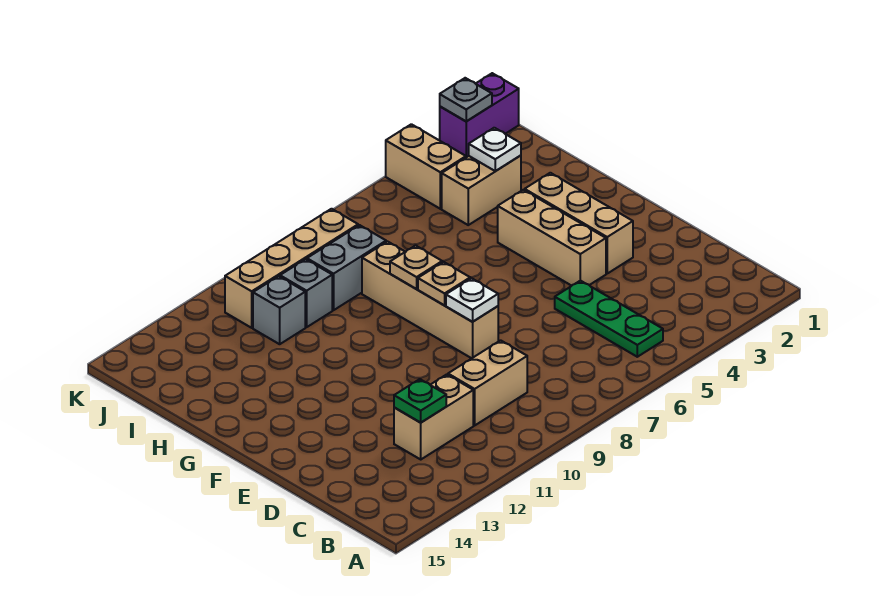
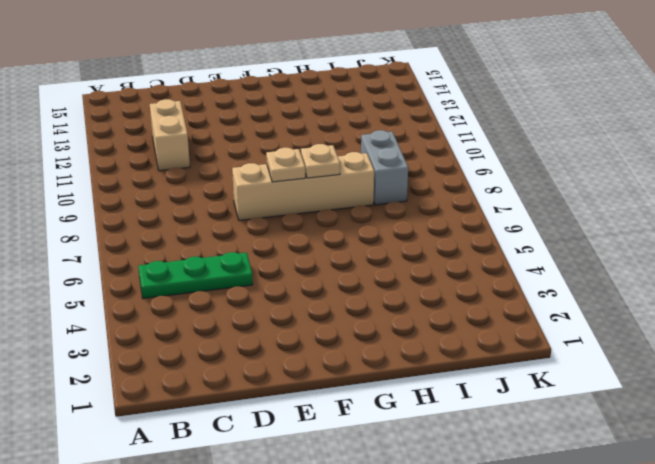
none -> tan 1x2 brick [448,340,527,425]
none -> tan 1x3 brick [525,173,633,273]
none -> tan 1x3 brick [498,190,606,286]

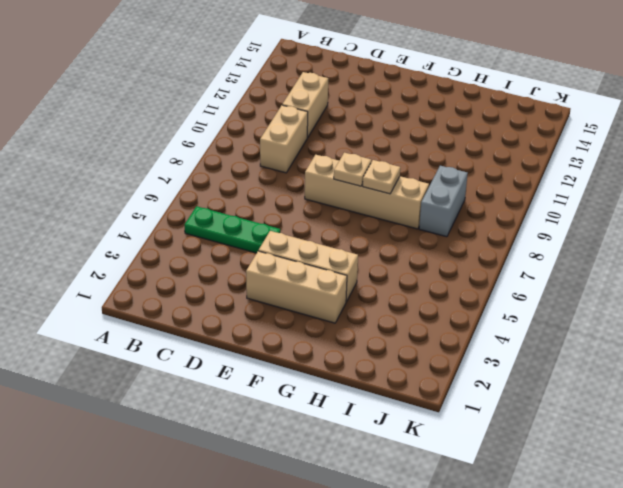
none -> tan 1x2 brick [442,155,521,225]
none -> grey 1x1 brick [280,259,332,327]
none -> grey 1x1 brick [253,276,305,344]

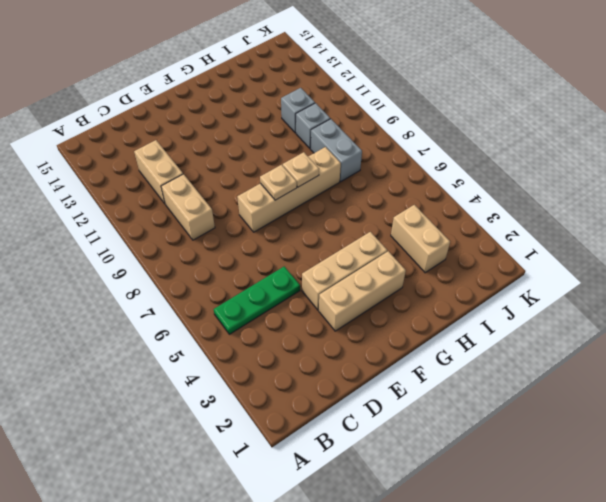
none -> tan 1x2 brick [386,124,466,209]
none -> tan 1x4 brick [225,209,358,328]
none -> purple 1x2 brick [440,73,519,157]

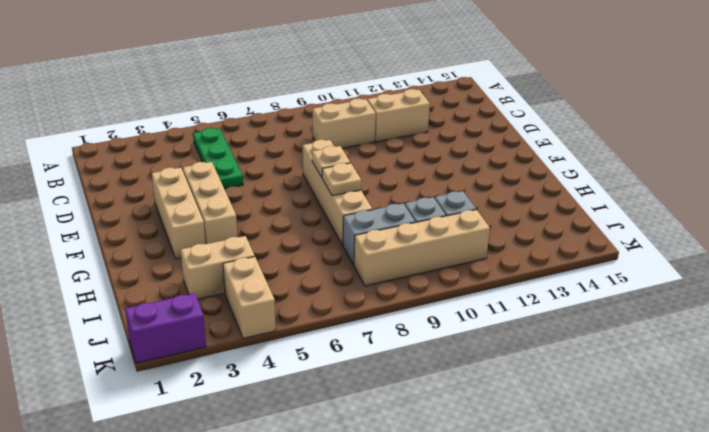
none -> green 1x1 plate [394,379,446,423]
none -> white 1x1 plate [446,278,498,322]
none -> white 1x1 plate [469,128,521,171]

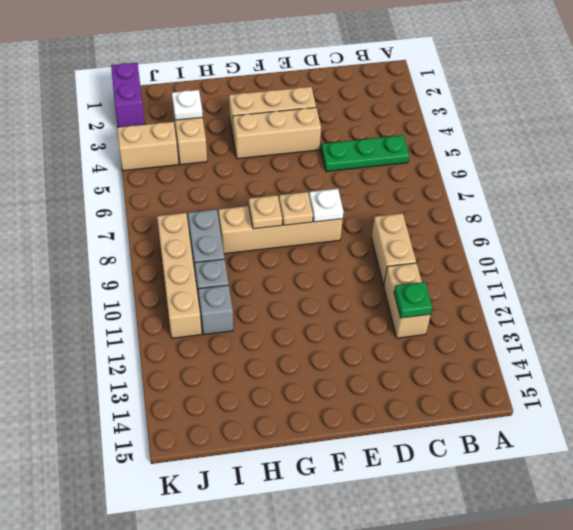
none -> grey 1x1 plate [440,78,492,121]

